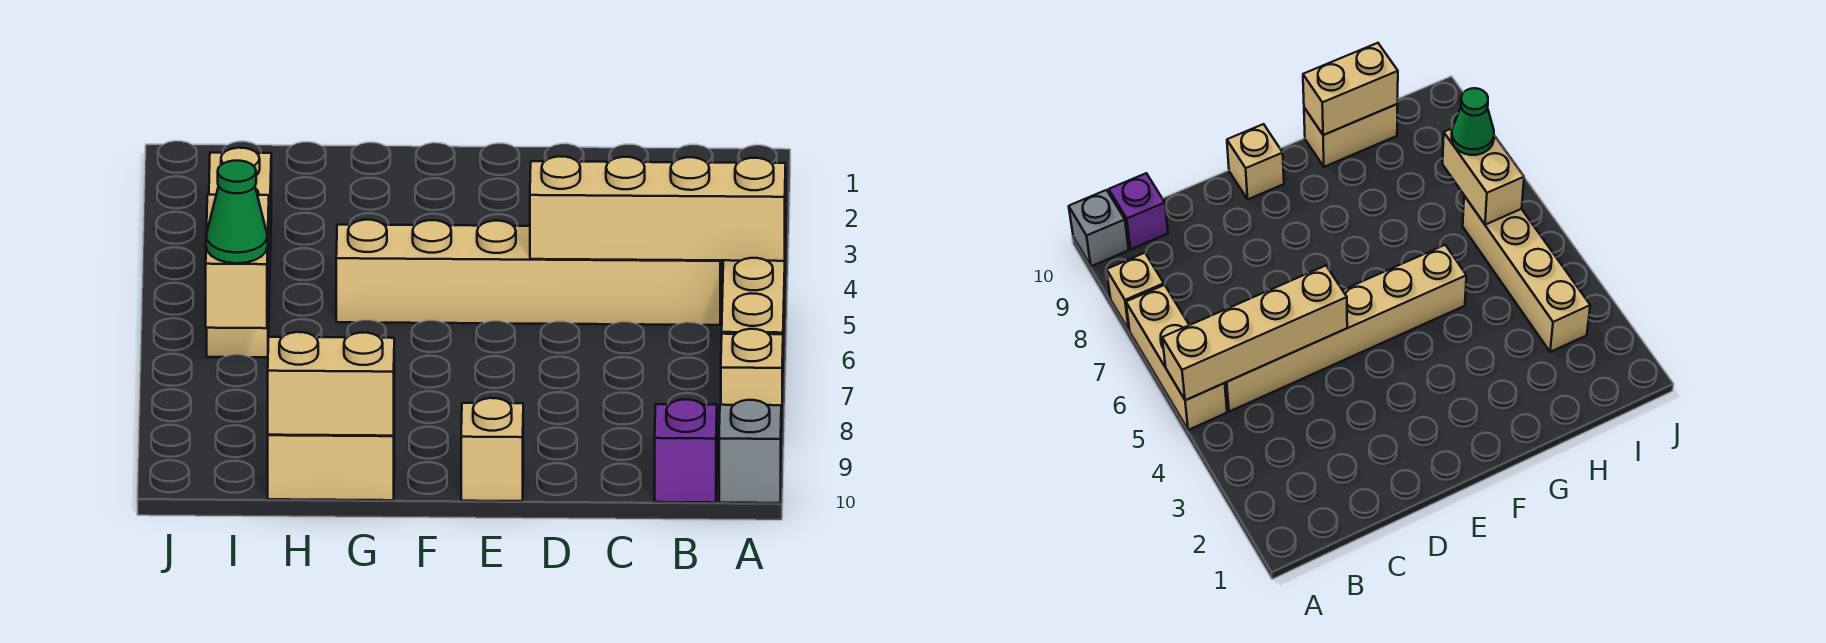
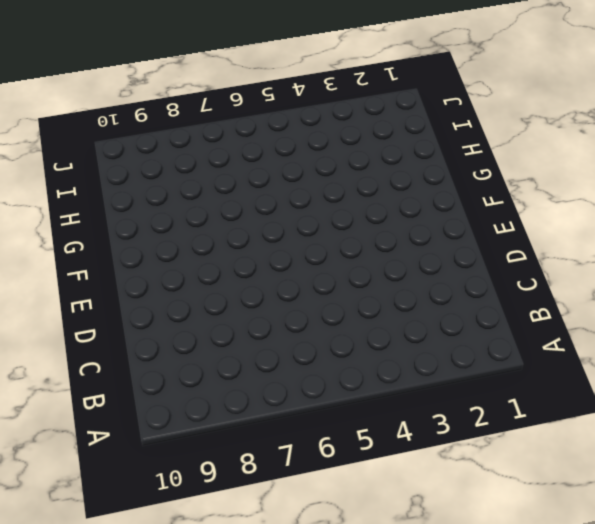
none -> tan 1x3 brick [722,230,786,379]
none -> tan 1x1 brick [721,329,783,432]
none -> grey 1x1 brick [719,400,781,503]

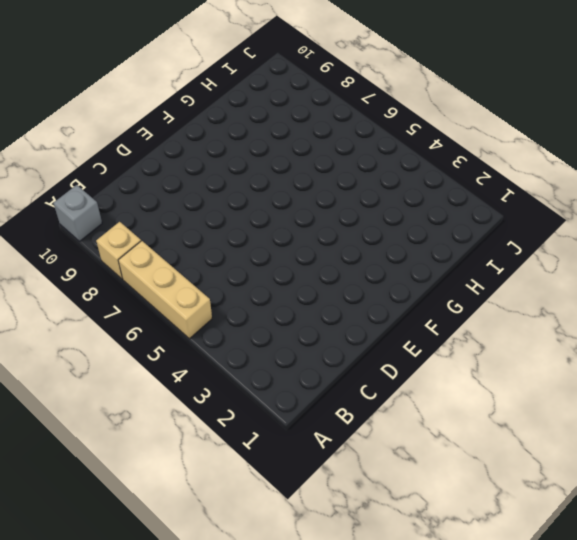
none -> tan 1x6 brick [336,220,721,325]
none -> purple 1x1 brick [655,400,717,503]
none -> tan 1x1 brick [461,398,523,501]

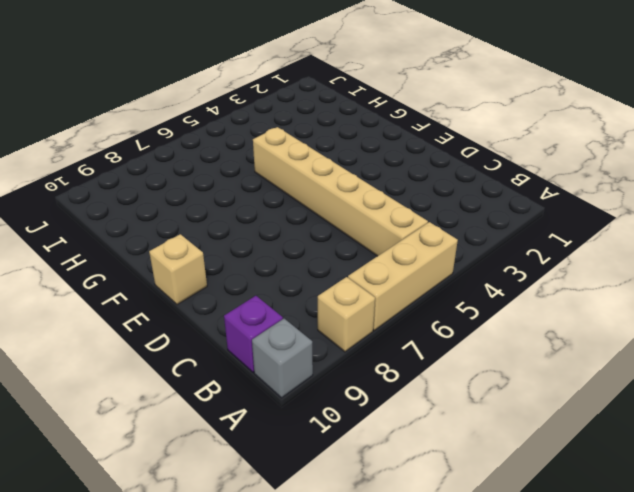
none -> tan 1x2 brick [268,435,394,500]
none -> tan 1x4 brick [207,148,271,357]
none -> tan 1x4 brick [530,156,786,261]

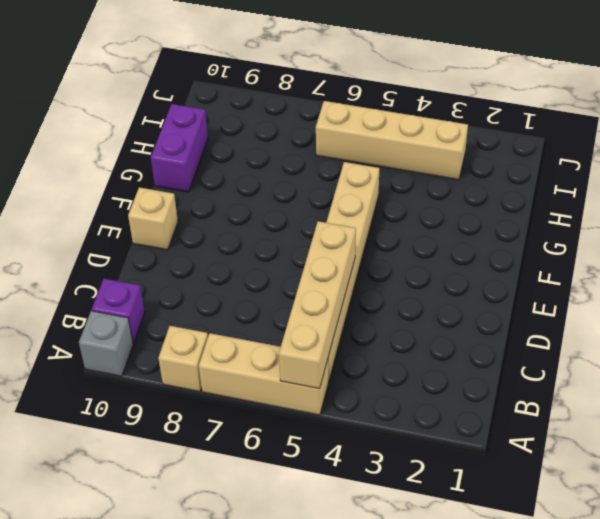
purple 1x2 brick [151,104,208,192] -> tan 1x2 brick [268,435,394,500]
none -> tan 1x2 brick [268,332,394,436]
none -> tan 1x2 brick [206,195,269,328]
none -> green 1x1 cone [206,161,268,263]

